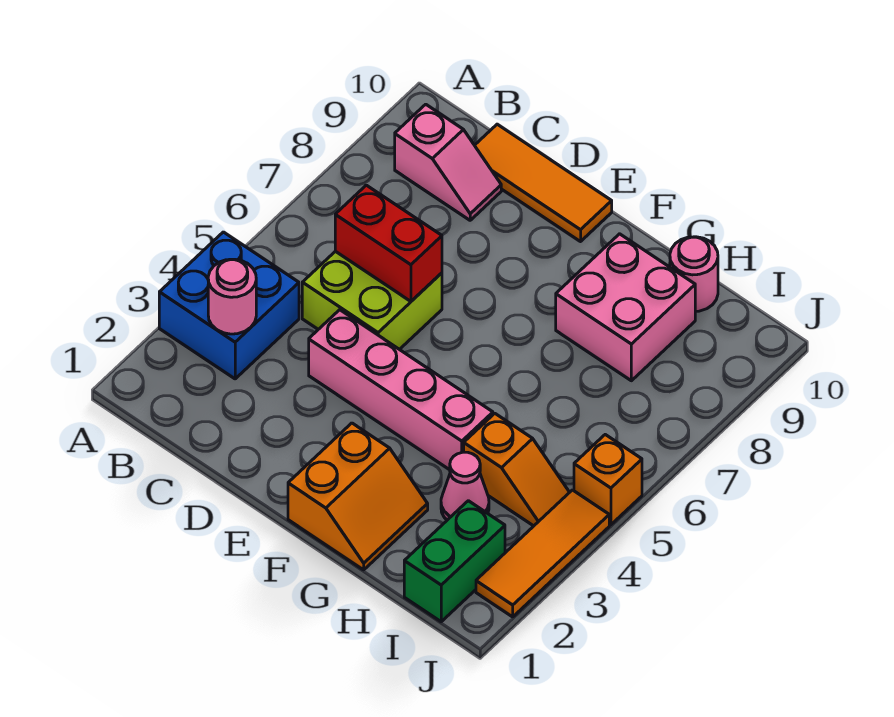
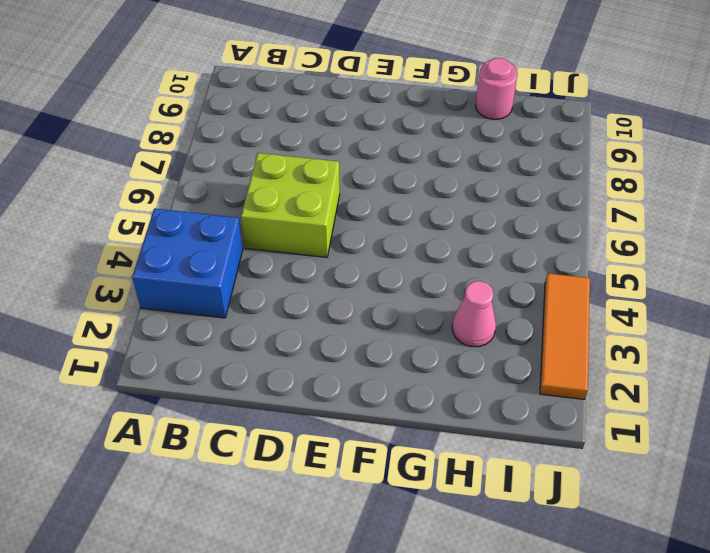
none -> pink 1x2 slope [395,104,501,220]
none -> orange 1x3 tile [475,124,612,242]
none -> pink 1x4 brick [309,310,493,470]

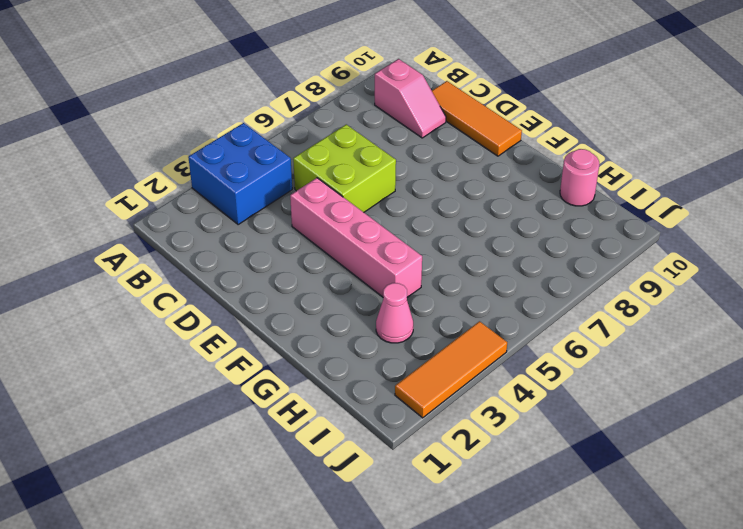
none -> orange 2x2 slope [288,423,428,570]
none -> pink 2x2 brick [556,234,695,381]
none -> orange 1x2 slope [464,414,569,526]

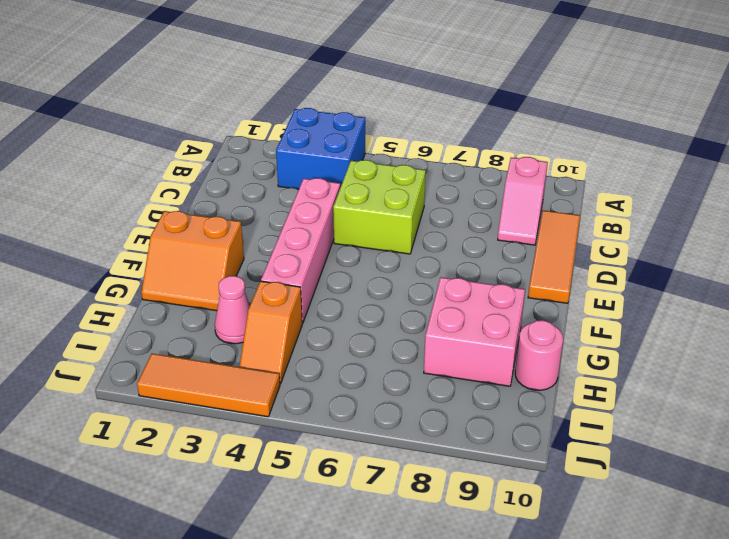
none -> green 1x2 brick [404,501,505,622]
none -> orange 1x1 brick [574,435,642,525]
none -> pink 1x1 round brick [208,259,256,334]

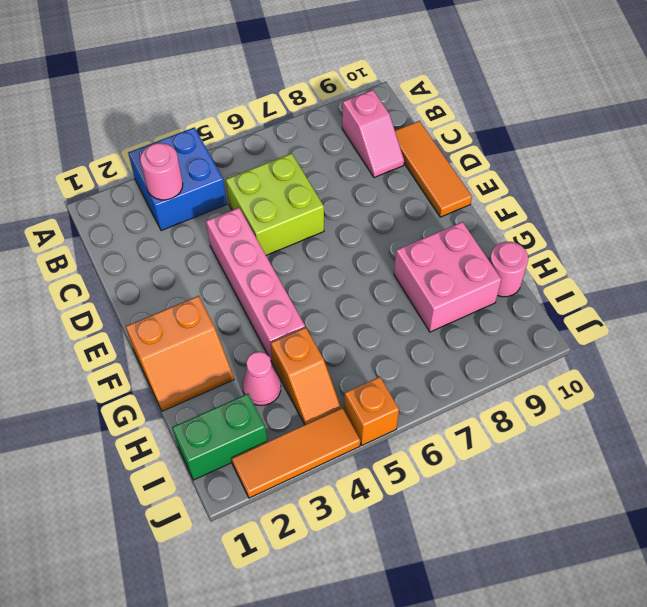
none -> red 1x2 brick [335,185,442,301]

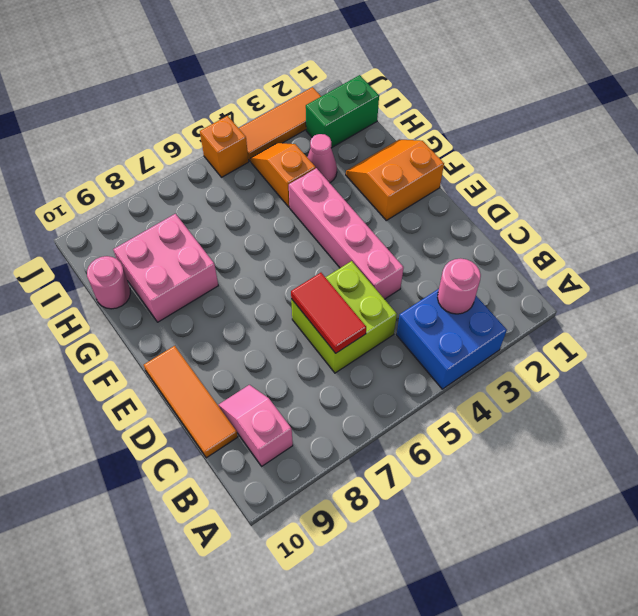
red 1x2 tile [291,273,366,353] -> red 1x2 brick [335,185,442,301]

